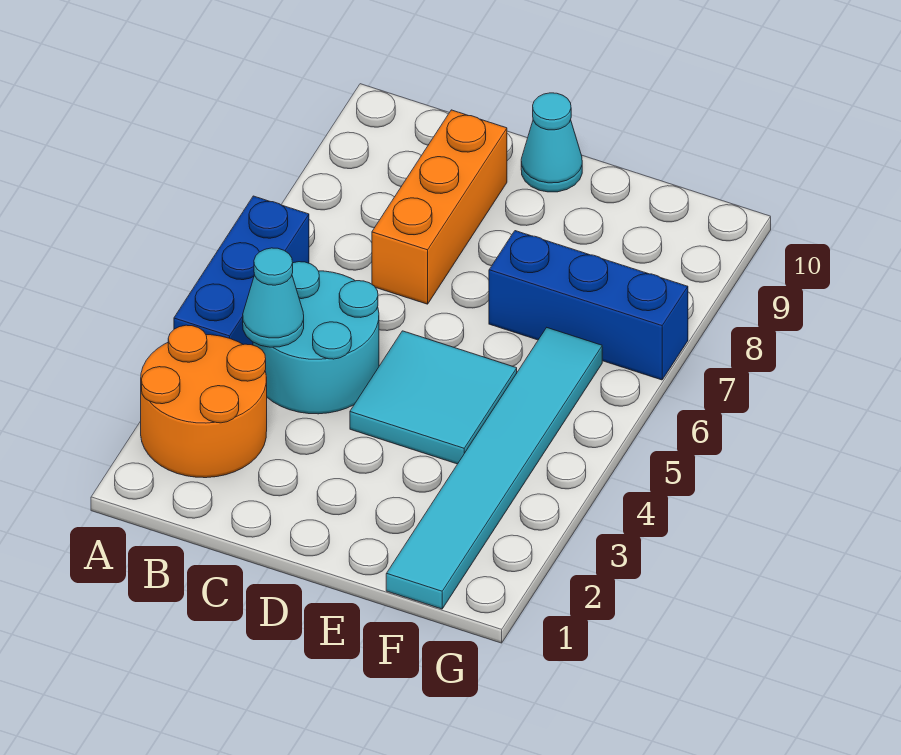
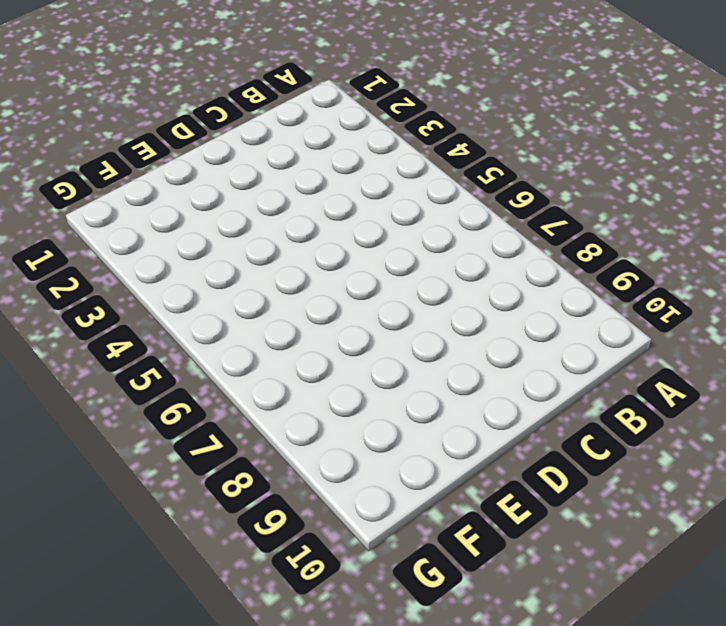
none -> orange 2x2 round brick [141,325,267,478]
none -> blue 1x3 brick [174,196,309,345]

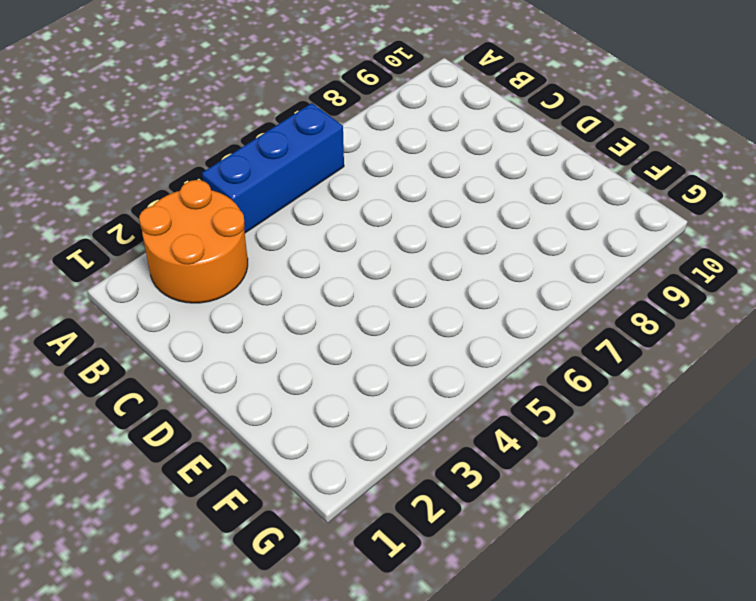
none -> cyan 2x2 round brick [253,262,379,414]
none -> orange 1x3 brick [372,110,507,304]

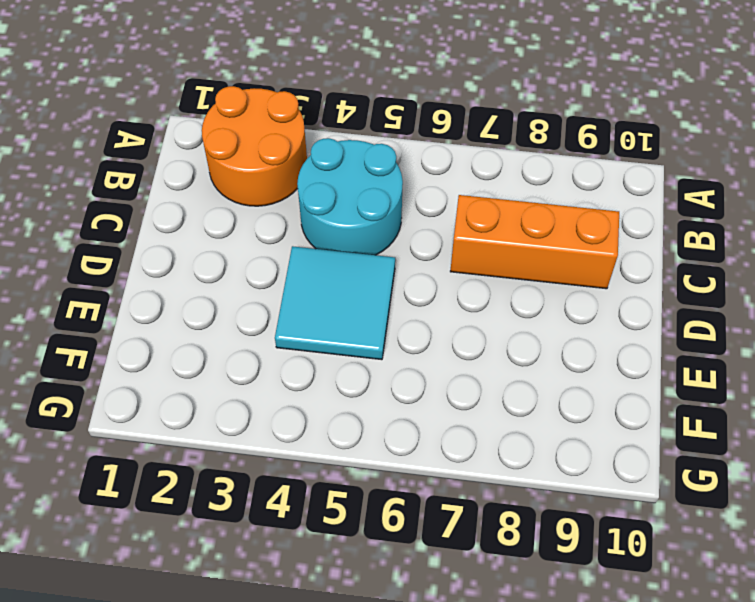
none -> blue 1x3 brick [174,196,309,345]
none -> cyan 1x1 cone [521,93,582,192]

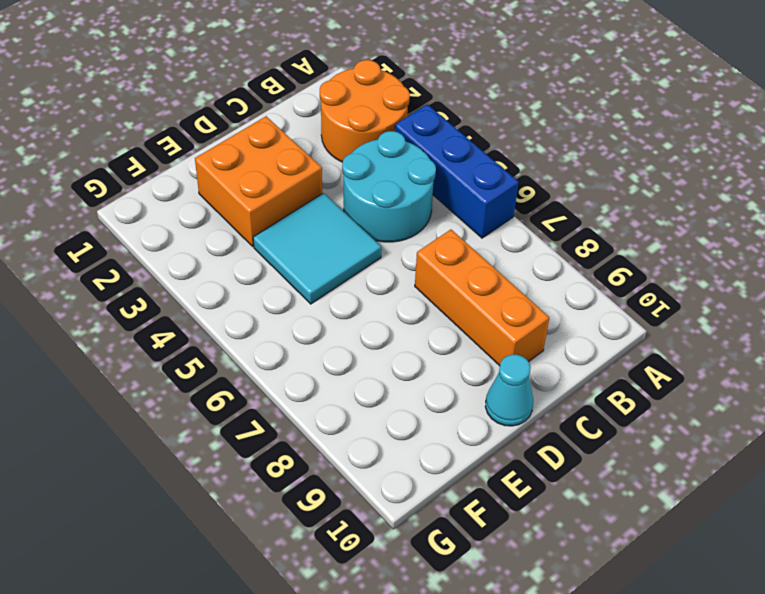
orange 2x2 brick [195,116,322,246] -> none
none -> blue 1x3 brick [489,231,688,380]
none -> cyan 1x6 tile [386,328,602,609]

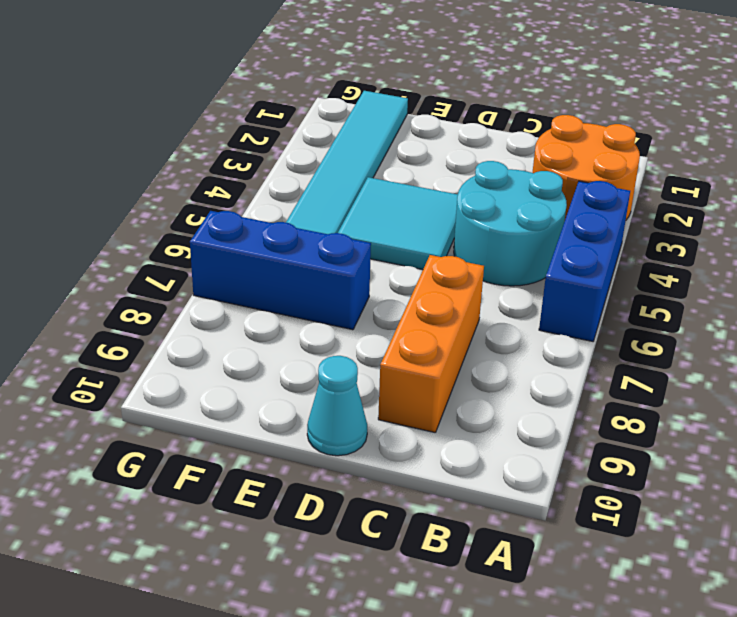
none -> cyan 1x1 cone [243,248,304,347]

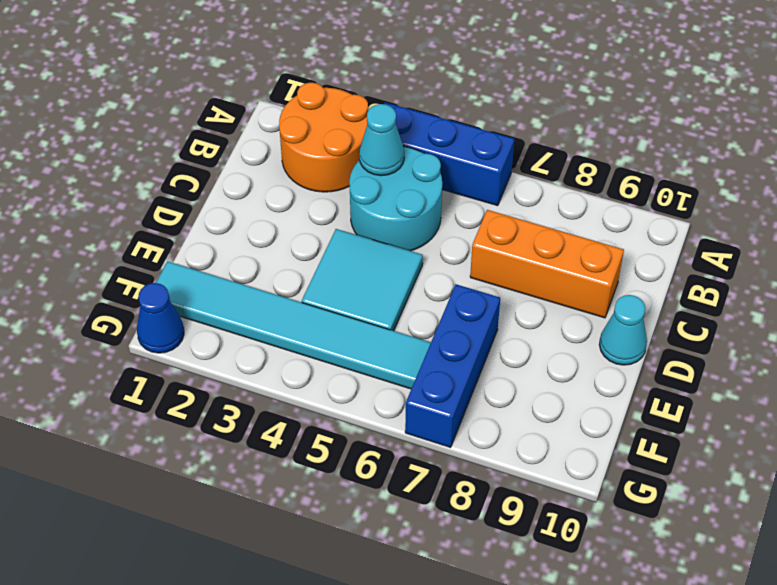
blue 1x1 cone [137,283,184,353] -> none

